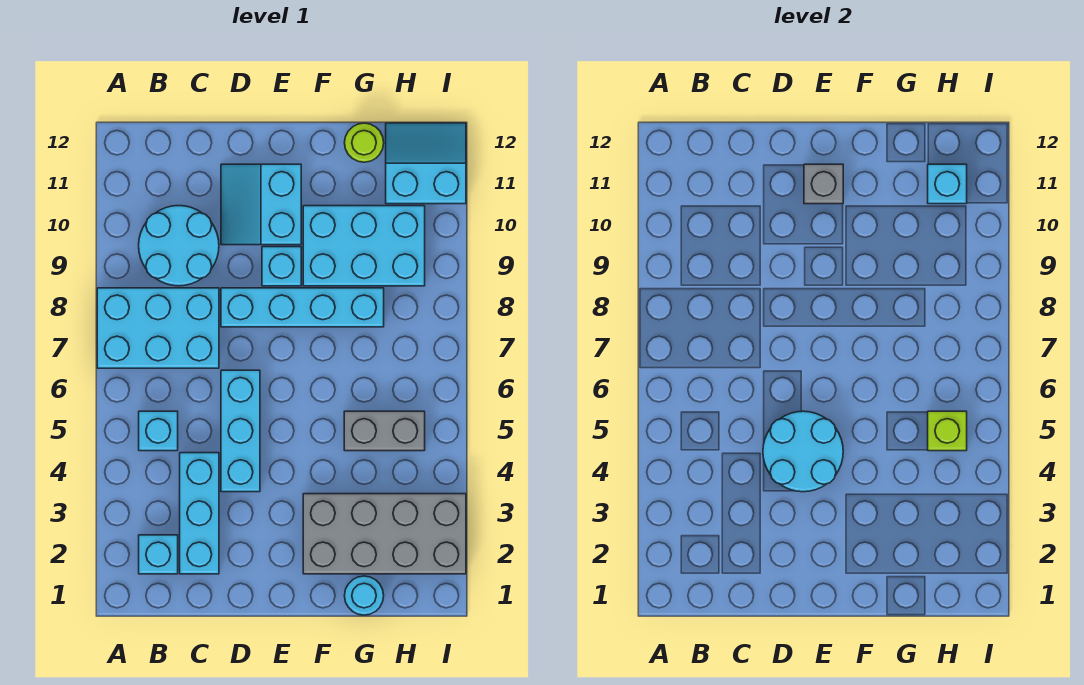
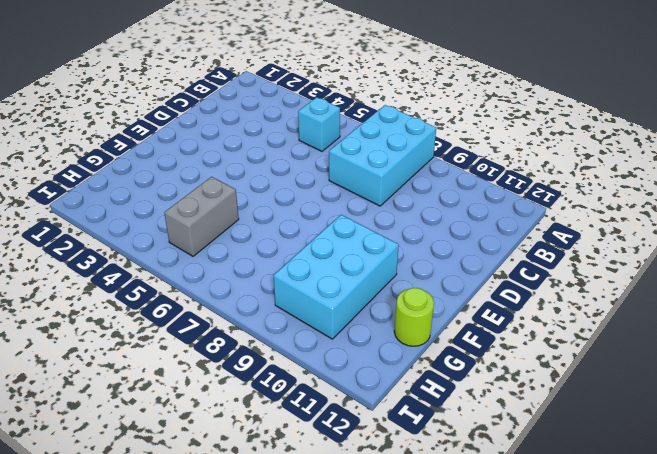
none -> cyan 1x1 brick [139,535,178,574]
none -> cyan 2x2 round brick [139,206,219,286]
none -> cyan 1x3 brick [180,453,219,574]

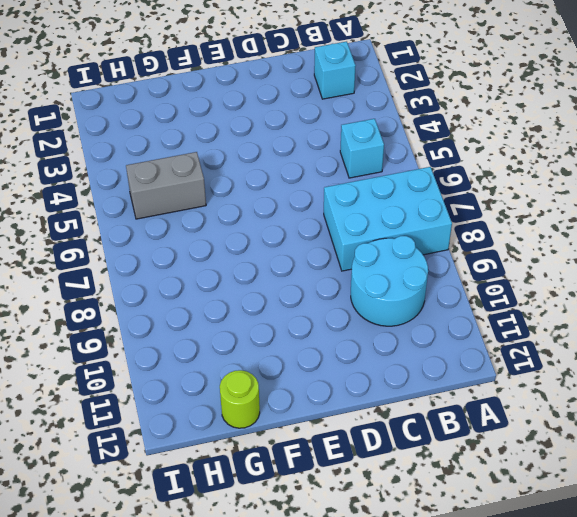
none -> cyan 1x3 brick [180,453,219,574]
none -> cyan 1x3 brick [221,370,260,492]
none -> cyan 1x4 brick [221,288,384,327]

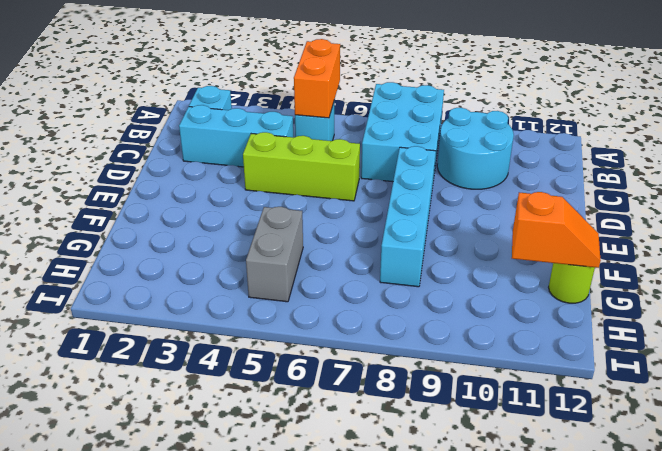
orange 1x2 brick [294,39,340,118] -> none
lime 1x3 brick [243,132,360,201] -> cyan 1x3 brick [221,370,260,492]
orange 1x2 slope [512,192,601,268] -> none
none -> cyan 2x2 slope [221,164,301,245]
none -> cyan 1x1 brick [262,247,301,286]
none -> grey 2x4 brick [303,494,466,574]

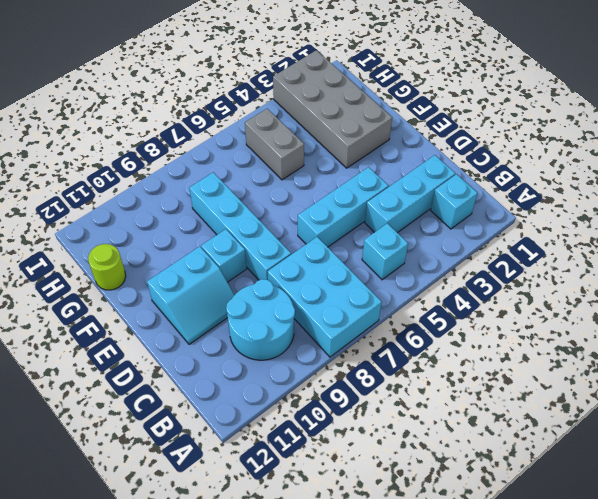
none -> cyan 2x3 brick [303,206,425,286]
none -> cyan 1x1 round brick [344,576,384,615]
none -> cyan 2x2 slope [386,123,466,204]

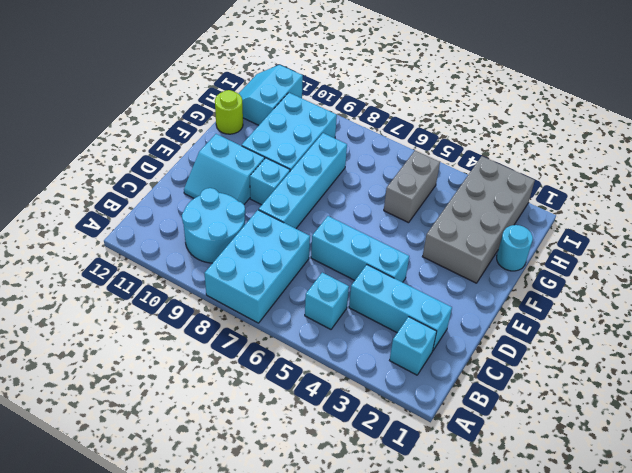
none -> cyan 2x2 round brick [763,411,843,492]
none -> grey 1x1 brick [804,164,843,204]
none -> lime 1x1 brick [928,411,967,451]

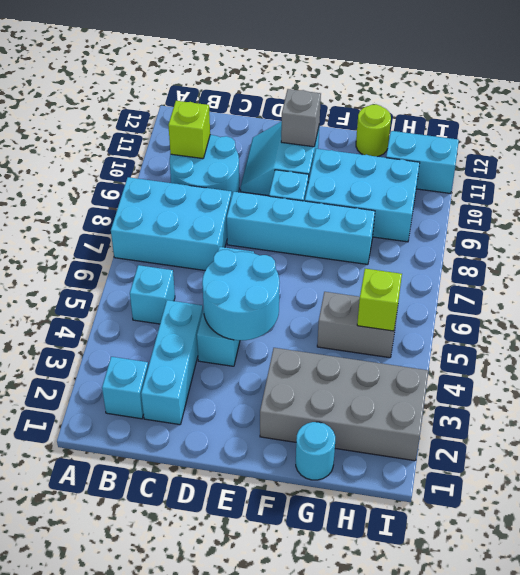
lime 1x1 brick [168,101,210,159] -> none
none -> cyan 1x1 brick [928,164,967,204]

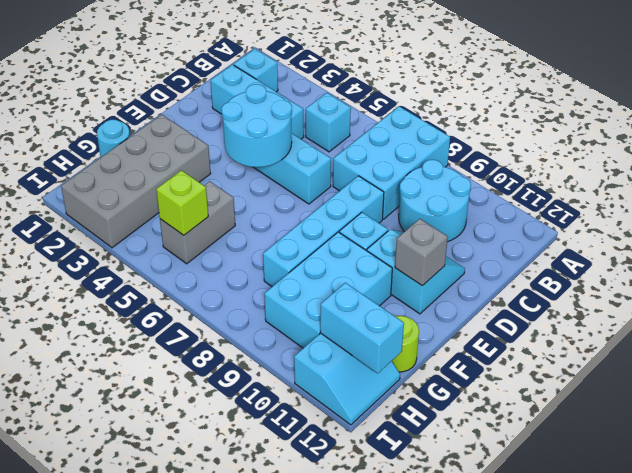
cyan 1x2 brick [320,283,404,373] -> cyan 1x1 brick [928,164,967,204]

